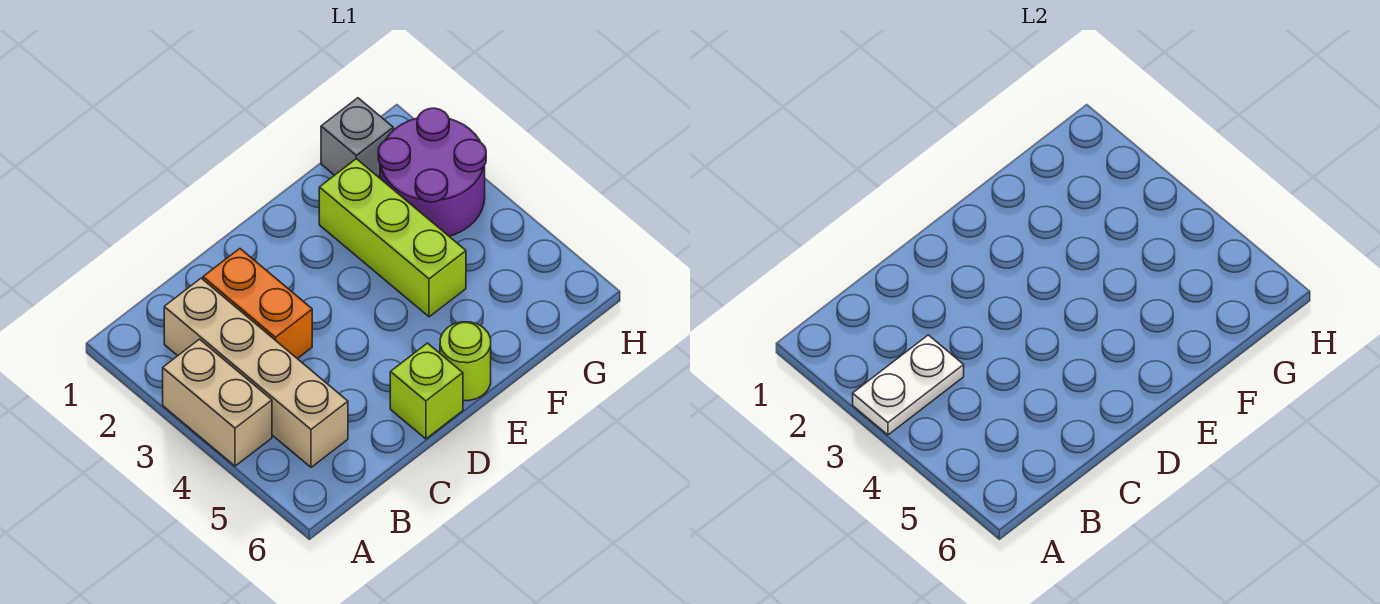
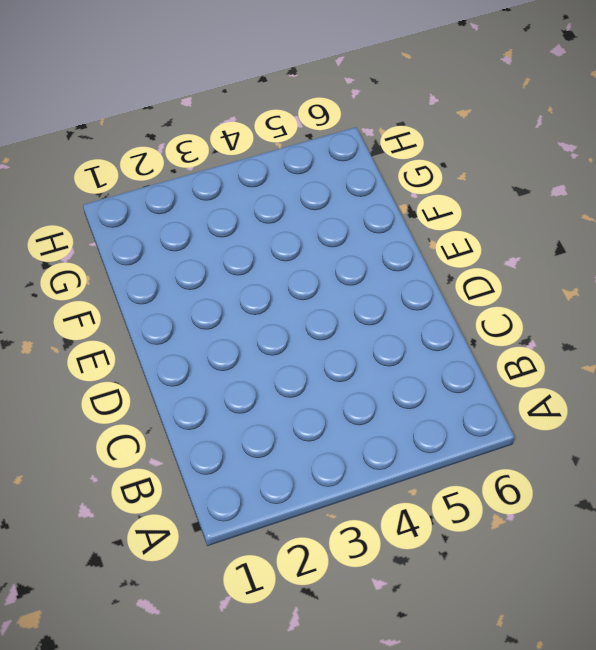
none -> tan 1x2 brick [163,339,272,466]
none -> tan 1x4 brick [164,278,348,467]

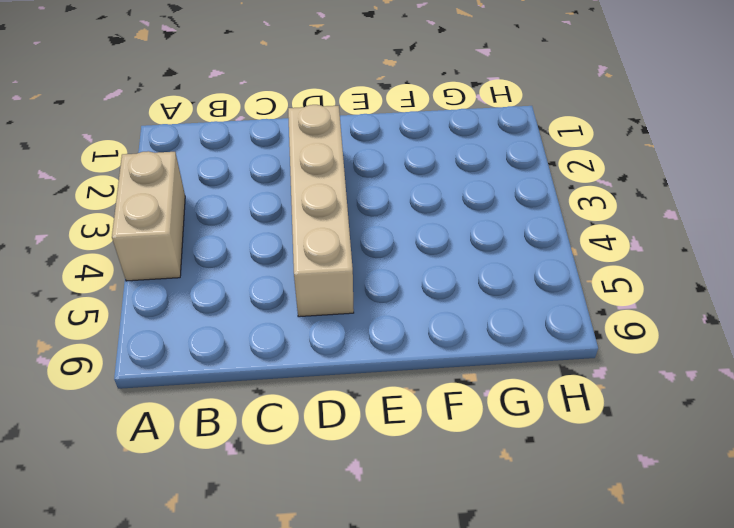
tan 1x4 brick [288,105,354,317] -> tan 1x4 brick moved to [164,278,348,467]
none -> orange 1x2 brick [203,249,312,359]
none -> lime 1x1 brick [390,343,463,439]

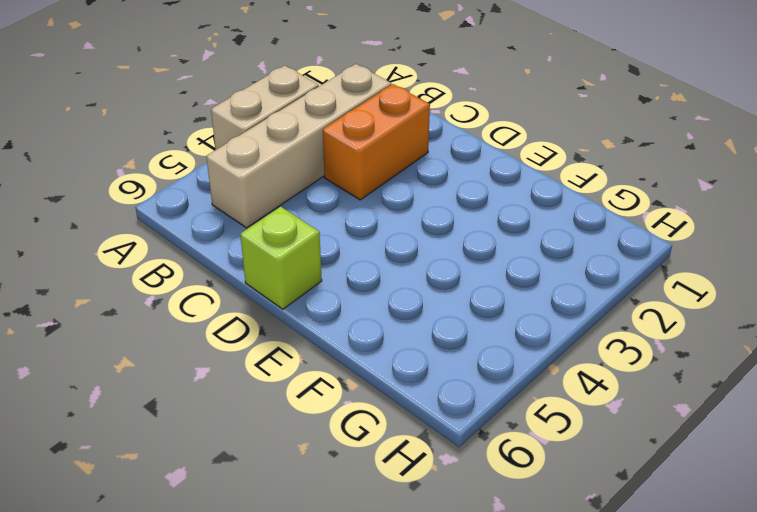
none -> lime 1x1 round brick [440,322,491,401]
none -> lime 1x3 brick [319,159,466,317]

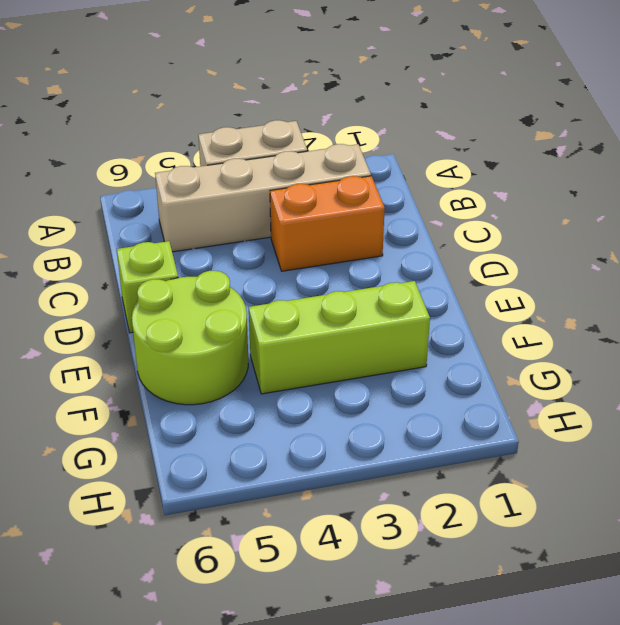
lime 2x2 round brick [132,271,248,405] -> lime 1x1 round brick [440,322,491,401]
none -> grey 1x1 brick [321,98,393,177]
none -> purple 2x2 round brick [378,108,486,236]

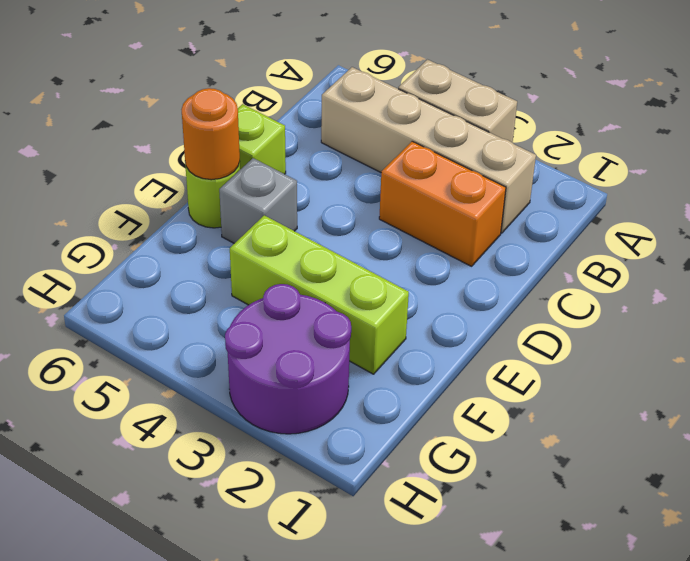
grey 1x1 brick [219,158,297,244] -> grey 1x1 brick moved to [321,98,393,177]
orange 1x1 round brick [181,88,240,180] -> none
none -> white 1x2 plate [853,335,964,435]

